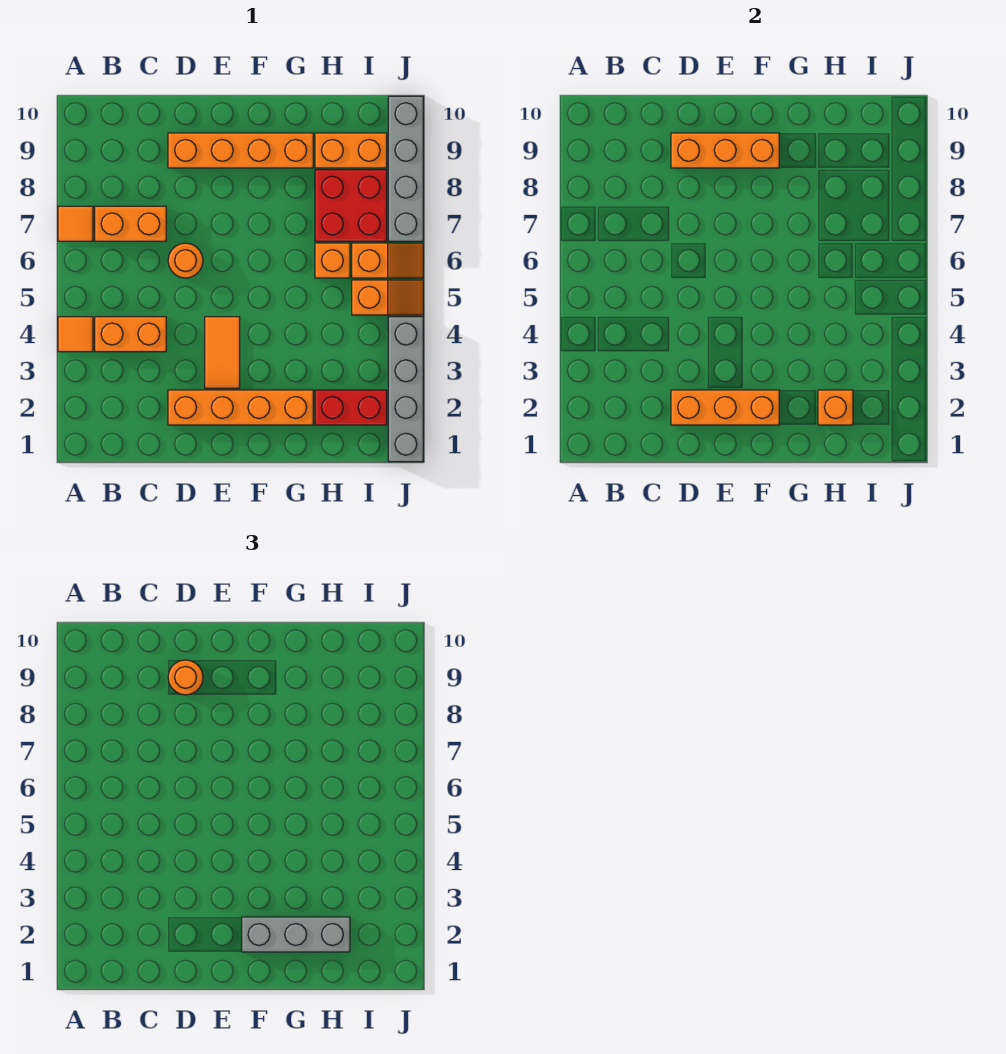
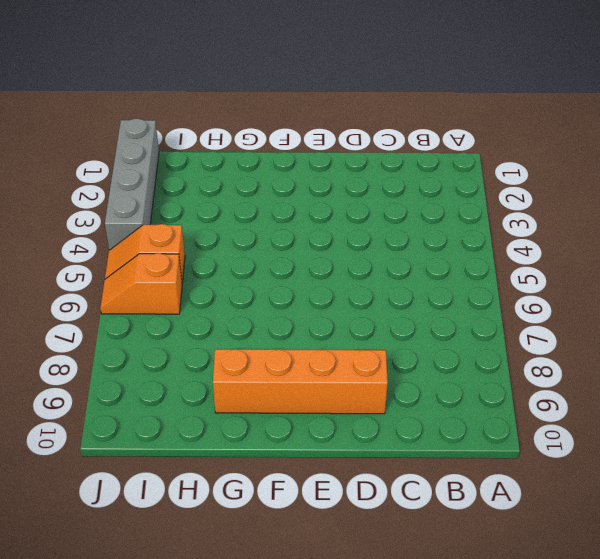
none -> orange 1x1 tile [58,317,93,352]
none -> orange 1x1 tile [58,206,93,241]
none -> orange 1x2 brick [95,317,166,352]

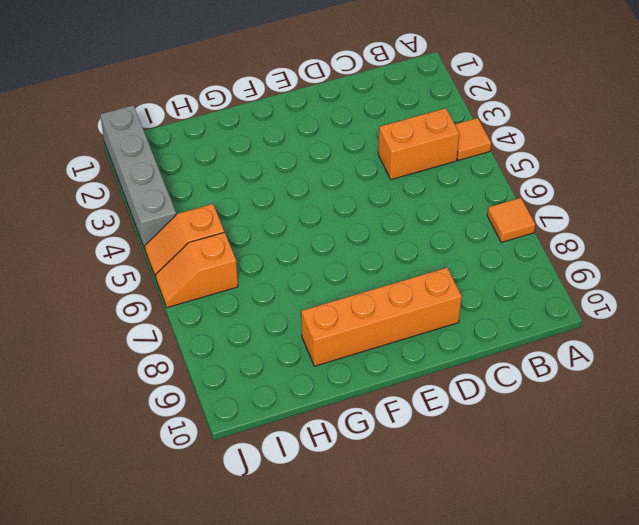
none -> orange 1x2 brick [95,206,166,241]
none -> orange 1x4 brick [168,390,313,425]
none -> orange 1x1 round brick [168,243,203,278]

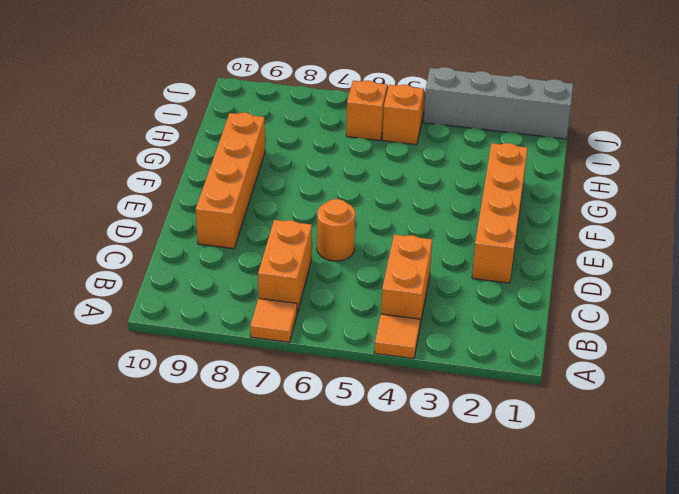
none -> orange 1x2 tile [205,317,240,388]
none -> red 1x2 brick [315,390,387,425]
none -> orange 1x1 brick [315,243,350,278]

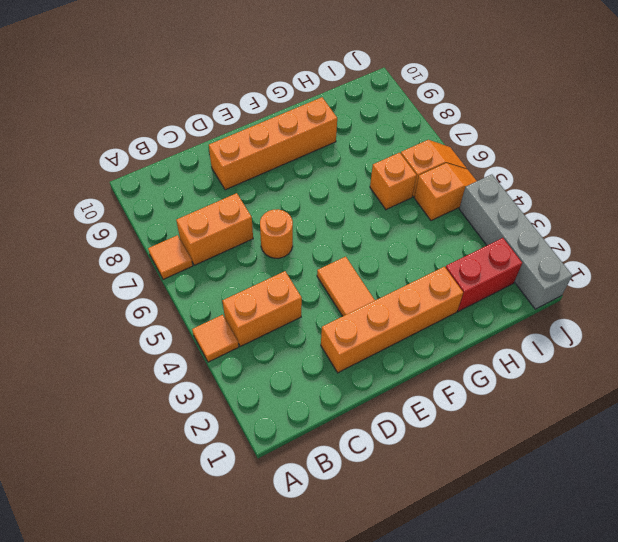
none -> red 2x2 brick [315,170,387,241]
none -> orange 1x2 brick [315,133,387,168]
none -> grey 1x4 brick [388,96,423,241]

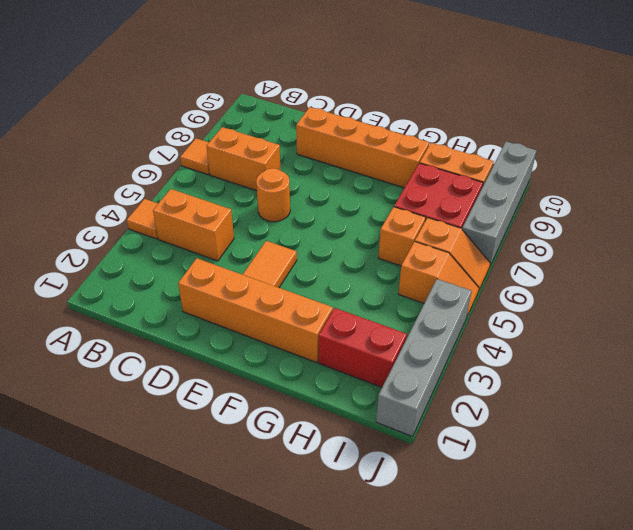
none -> orange 1x3 brick [671,390,779,425]
none -> orange 1x3 brick [671,133,779,168]
none -> orange 1x1 brick [818,390,853,425]

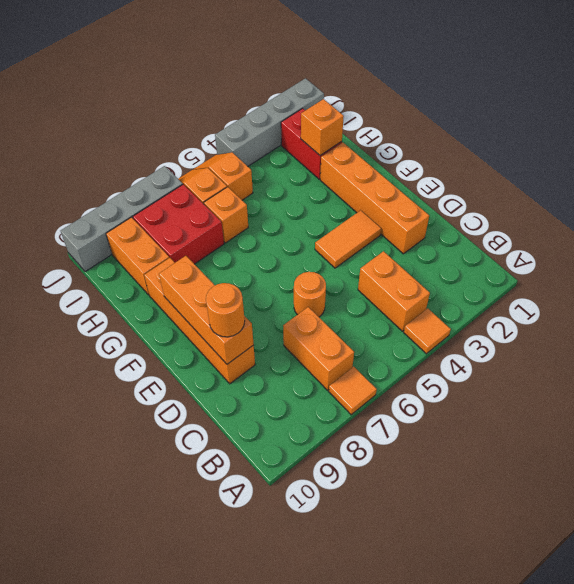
none -> orange 1x3 brick [671,390,779,425]
none -> grey 1x3 brick [242,917,350,952]

